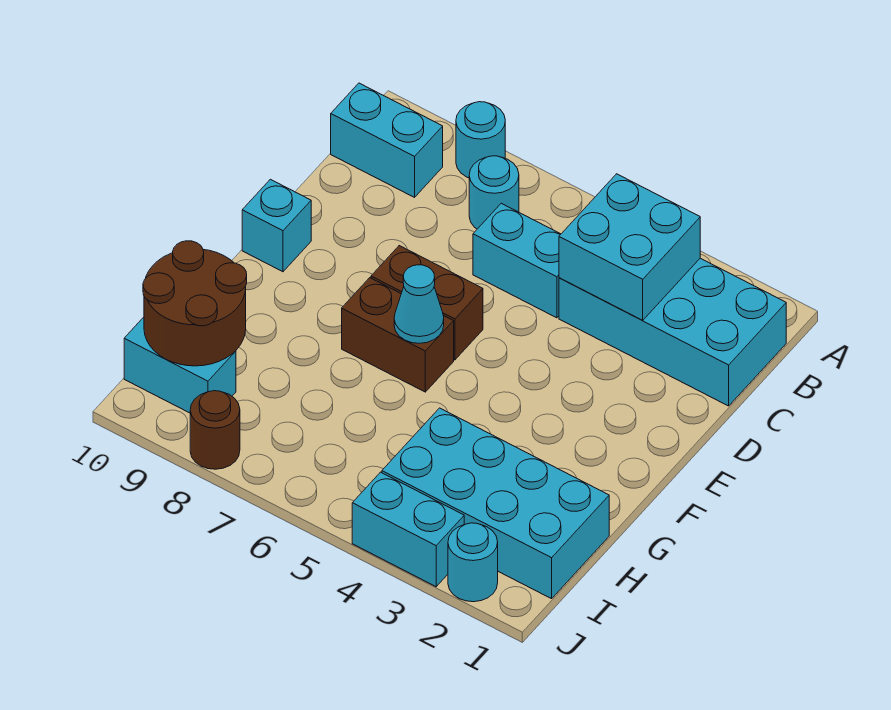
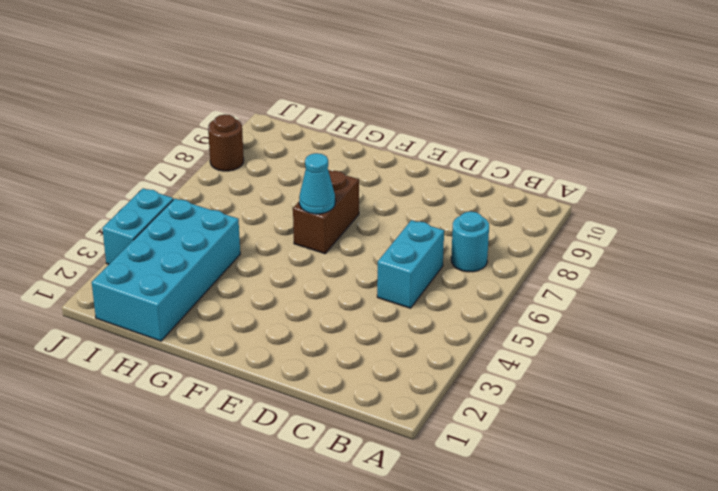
none -> cyan 1x1 round brick [456,102,505,178]
none -> cyan 2x4 brick [559,258,786,406]
none -> cyan 1x2 brick [331,83,443,197]

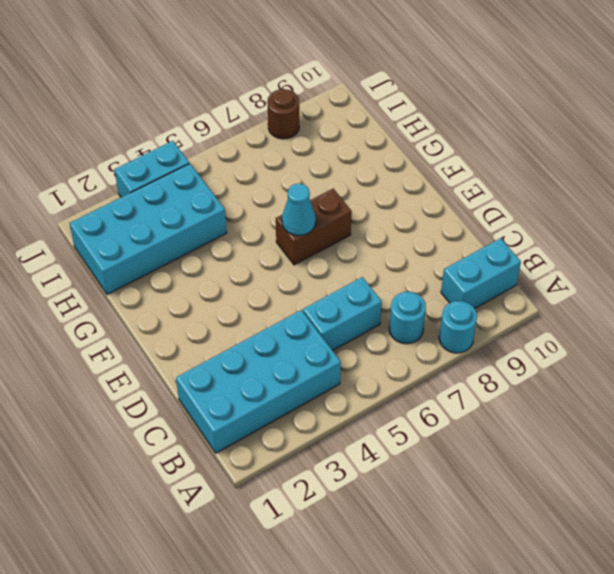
none -> brown 1x2 brick [371,246,483,360]
none -> cyan 1x1 brick [242,179,311,272]
none -> cyan 1x2 brick [124,317,236,413]

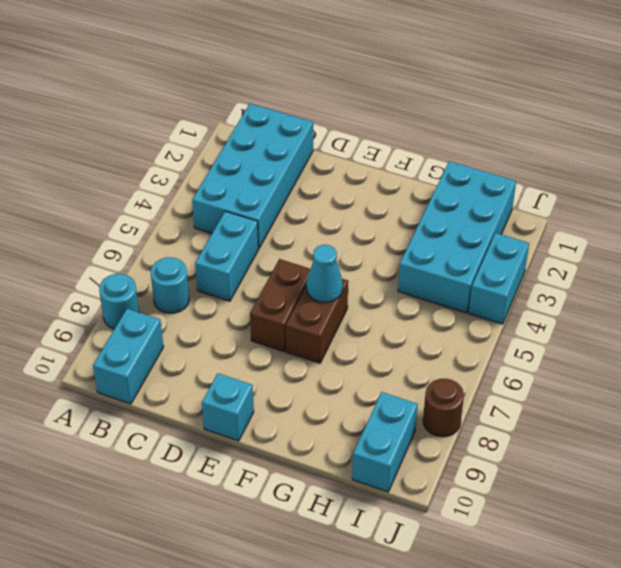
none -> cyan 1x1 round brick [448,523,498,602]
none -> cyan 2x2 brick [559,174,700,320]
none -> brown 2x2 round brick [143,241,247,366]

